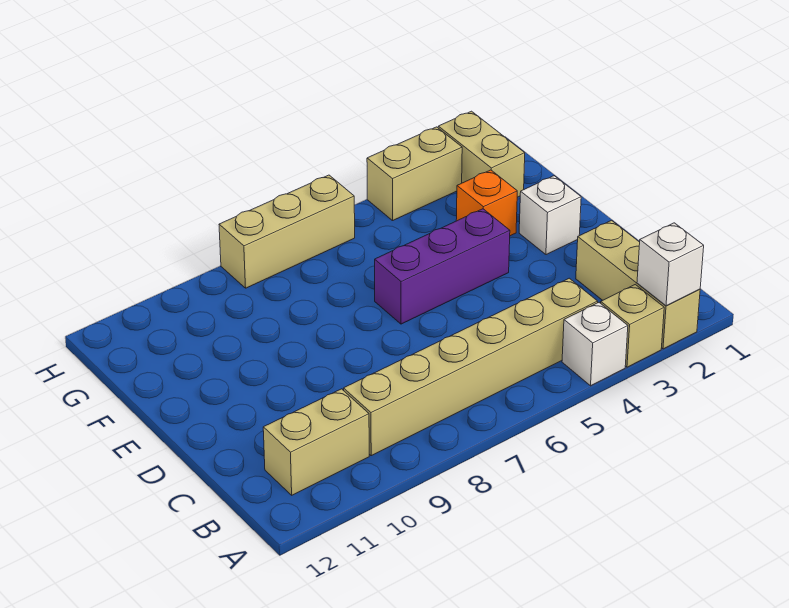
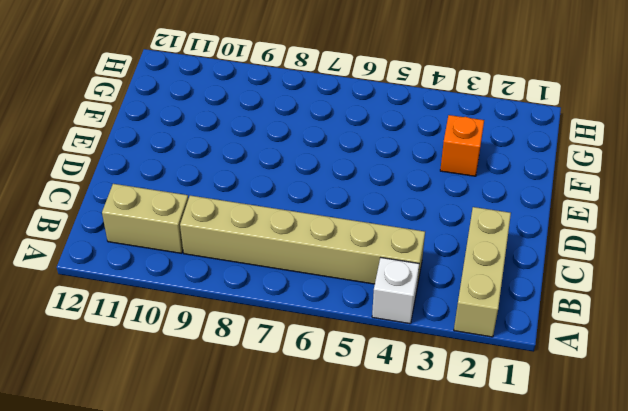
none -> tan 1x1 brick [601,284,664,367]
none -> white 1x1 brick [519,176,581,255]
none -> purple 1x3 brick [375,209,510,324]

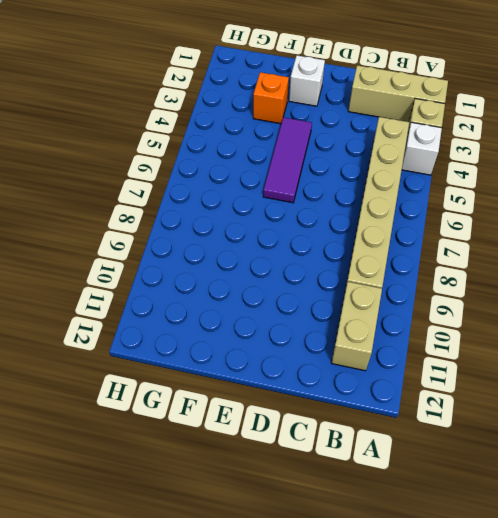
purple 1x3 tile [263,117,312,203] -> purple 1x3 brick [375,209,510,324]
none -> tan 1x2 brick [438,111,525,197]
none -> tan 1x2 brick [367,127,462,221]
none -> tan 1x3 brick [219,175,355,288]

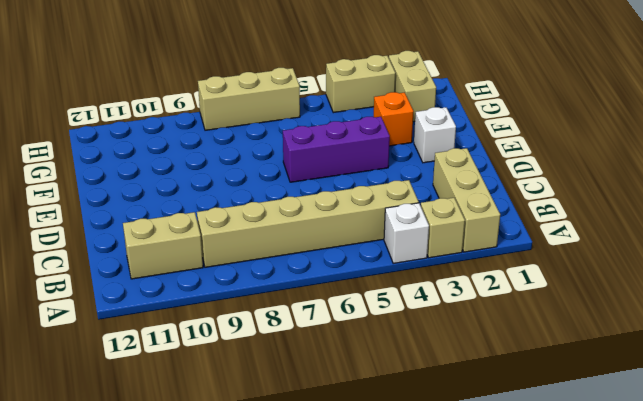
none -> white 1x1 brick [637,223,704,306]

